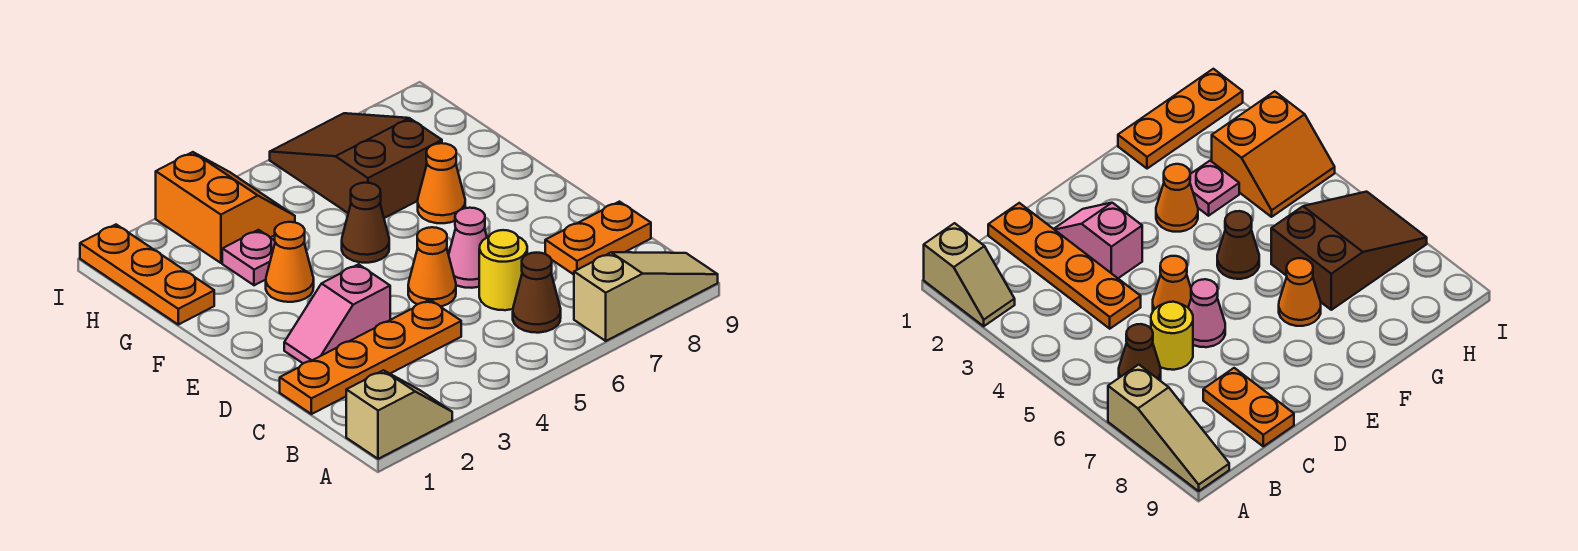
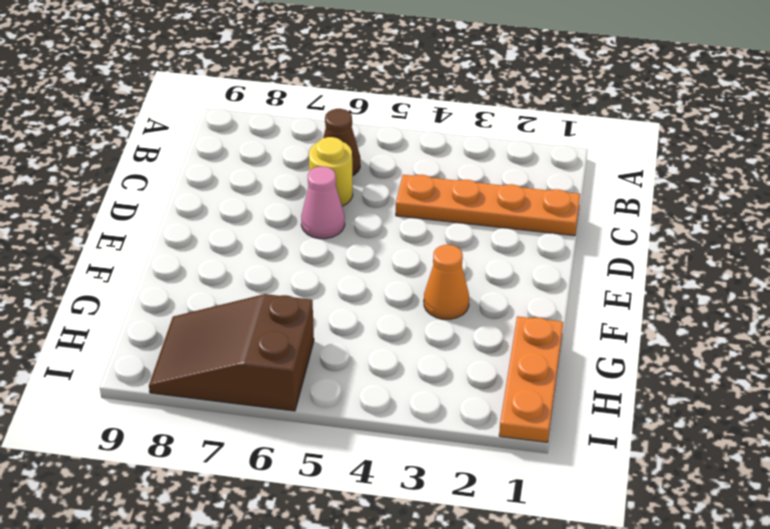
brown 2x3 slope [149,294,314,411] -> brown 2x3 slope turned to [270,113,442,218]
none -> tan 1x2 slope [346,370,452,459]
none -> tan 1x3 slope [574,252,718,341]
none -> orange 1x2 plate [545,202,651,274]

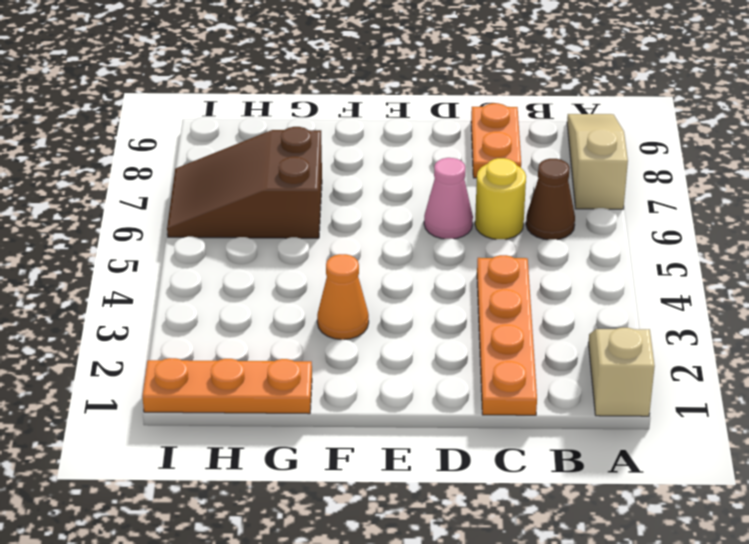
none -> pink 1x2 slope [284,264,390,363]
none -> orange 1x1 cone [408,227,456,306]
none -> brown 1x1 cone [342,183,389,263]

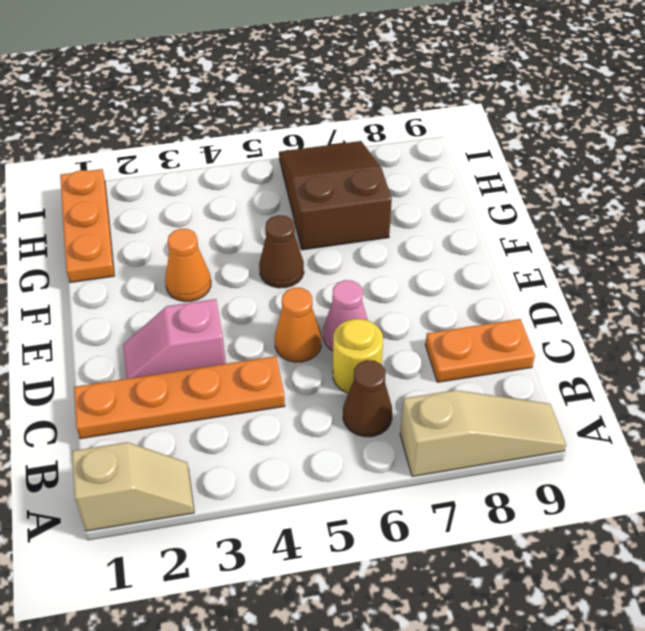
none -> orange 1x1 cone [418,143,465,223]
none -> pink 1x1 plate [222,230,275,285]
none -> orange 2x2 slope [156,152,295,263]

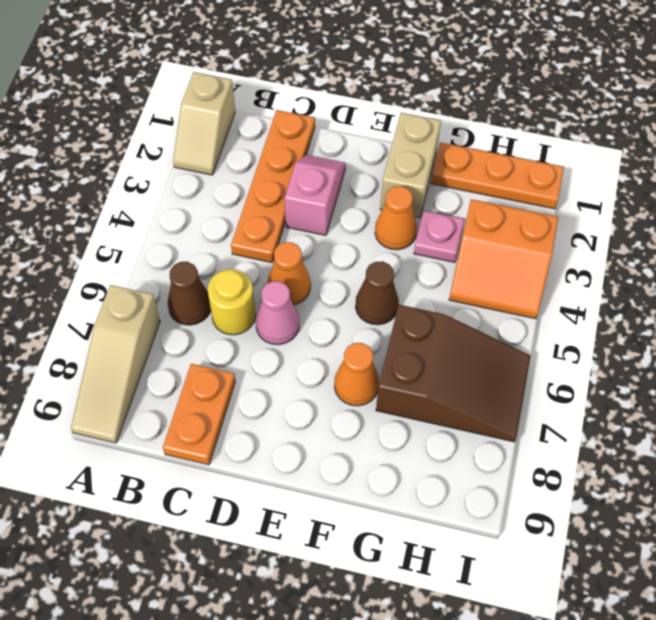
tan 1x2 brick [380,113,441,218] -> none

